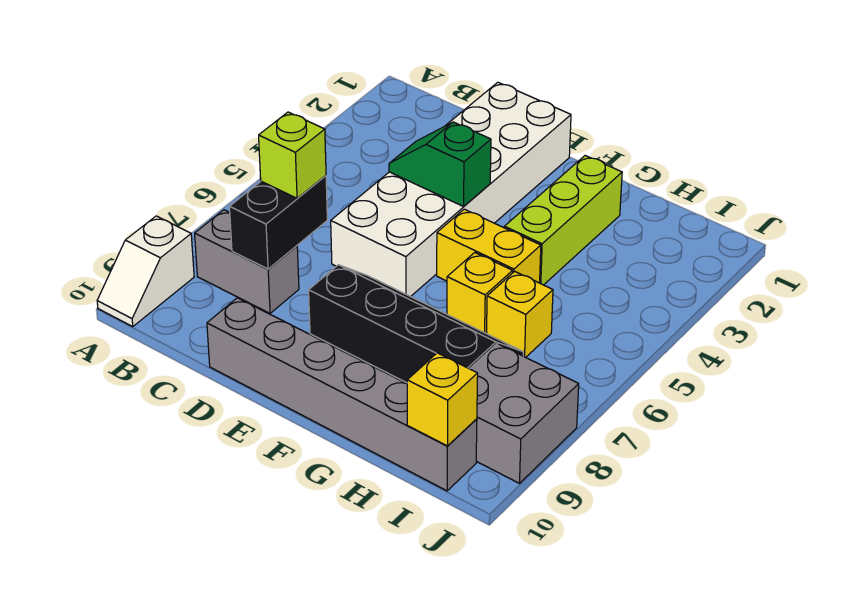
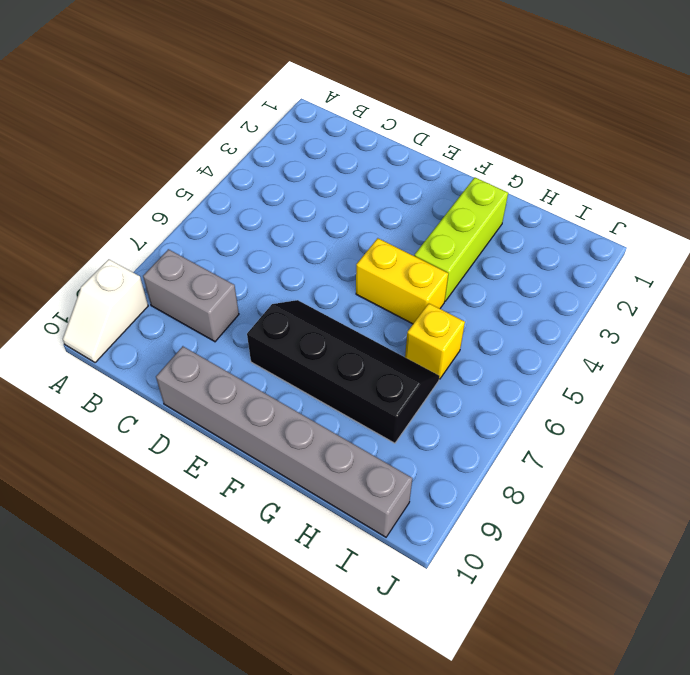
none -> white 2x6 brick [331,82,571,297]
none -> yellow 1x1 brick [447,253,513,334]
none -> grey 2x2 brick [470,344,579,483]

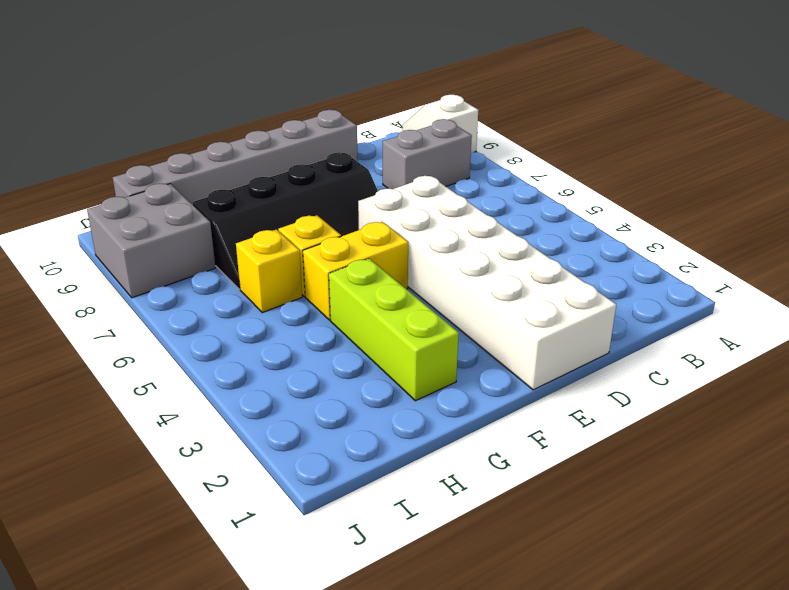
none -> black 1x2 brick [230,176,327,269]
none -> green 1x2 slope [389,122,491,206]
none -> yellow 1x1 brick [407,353,478,446]

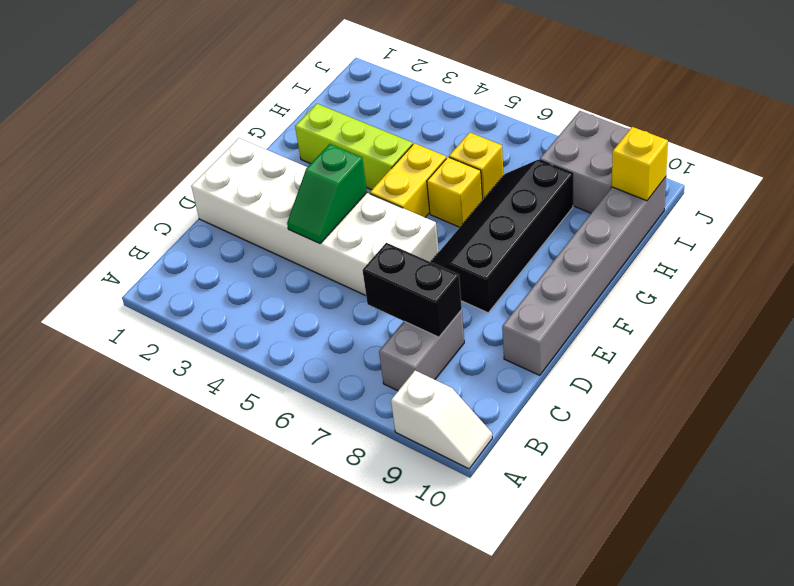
none -> lime 1x1 brick [259,112,326,198]

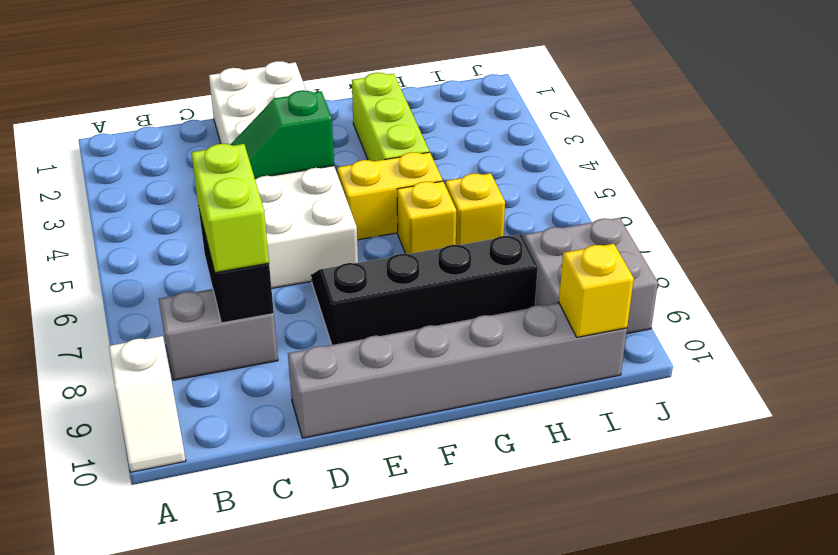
lime 1x2 brick [191,144,269,273] -> lime 1x1 brick [259,112,326,198]

